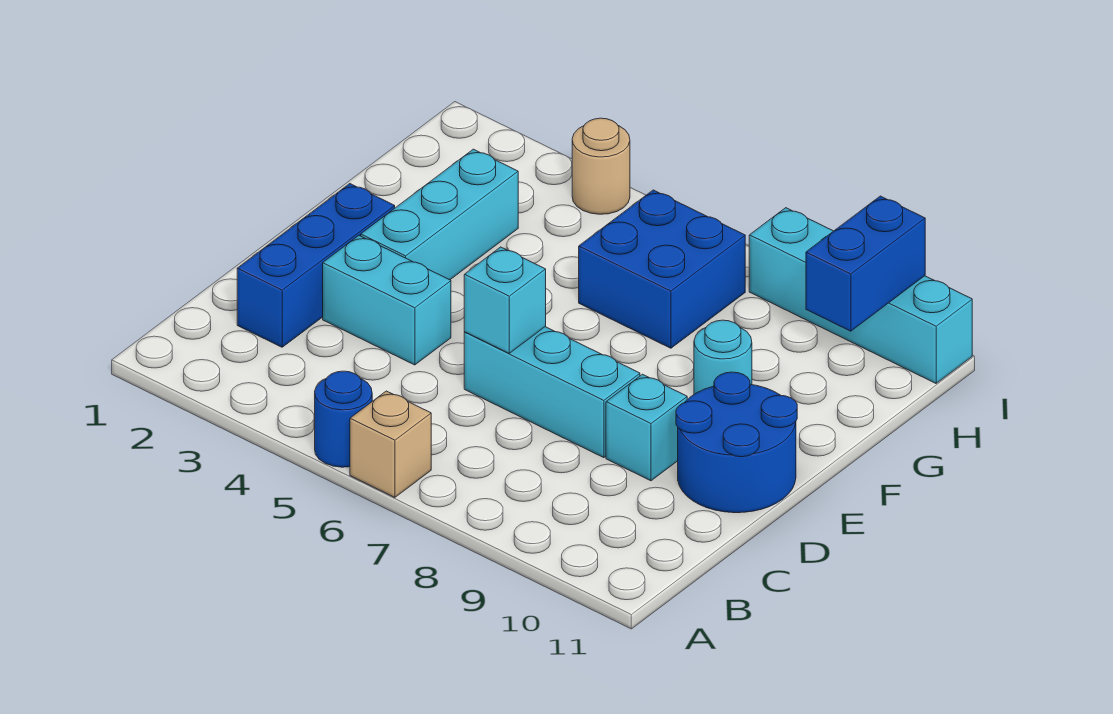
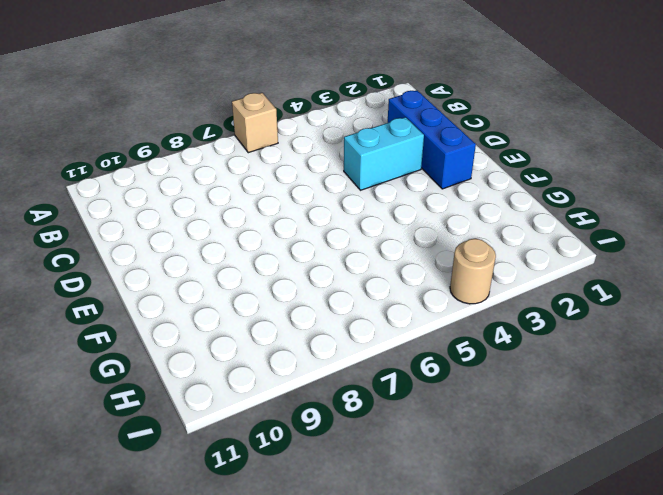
none -> blue 1x1 round brick [315,371,372,467]
none -> cyan 1x3 brick [464,327,640,458]
none -> cyan 1x1 brick [606,374,687,481]

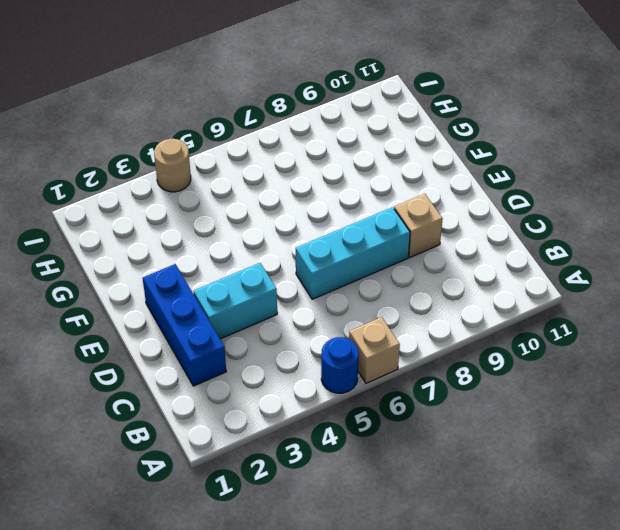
tan 1x1 brick [394,194,443,257] -> cyan 1x1 brick [606,374,687,481]
none -> blue 2x2 round brick [676,372,797,513]
none -> cyan 1x3 brick [361,149,518,280]
none -> cyan 1x1 round brick [694,320,752,394]

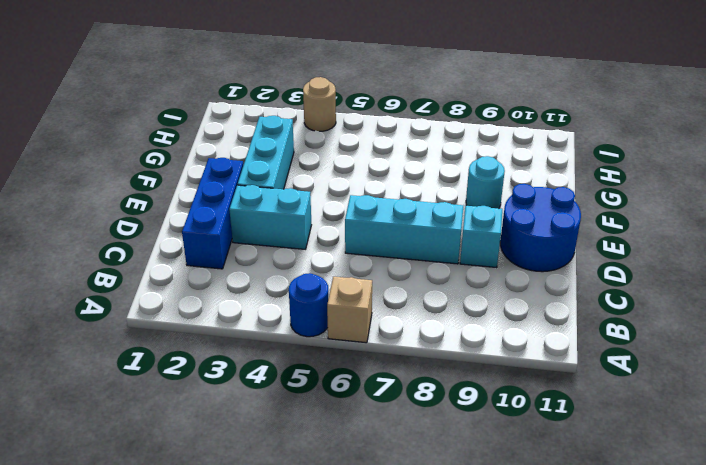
none -> blue 2x2 brick [579,190,745,348]
none -> cyan 1x4 brick [749,208,972,383]
none -> cyan 1x1 brick [464,247,546,353]

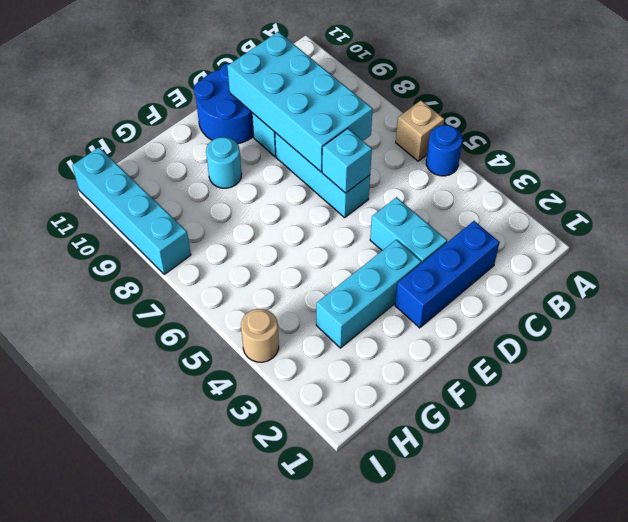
cyan 2x4 brick [227,32,373,172] -> none
none -> blue 2x2 brick [579,190,745,348]
none -> blue 1x2 brick [806,196,925,331]

